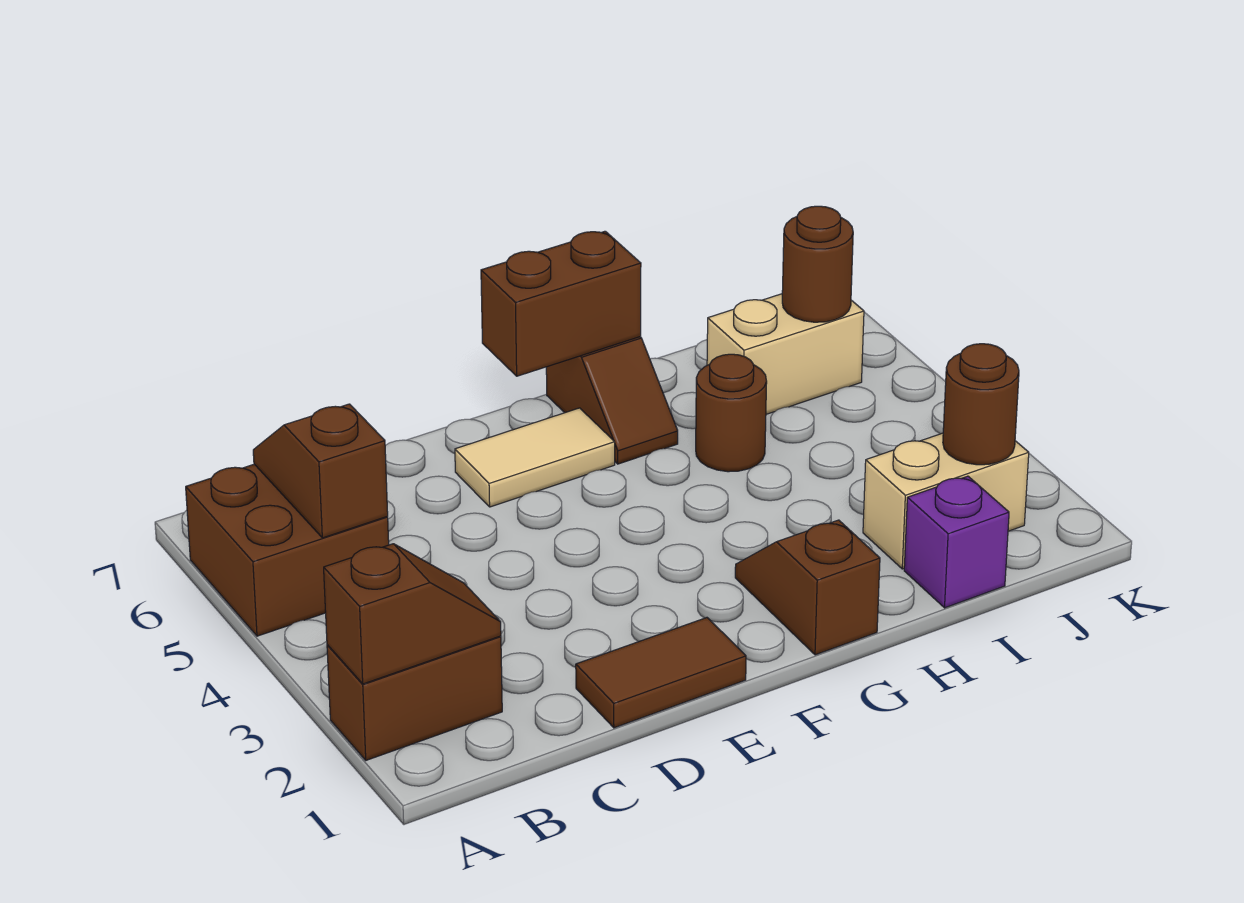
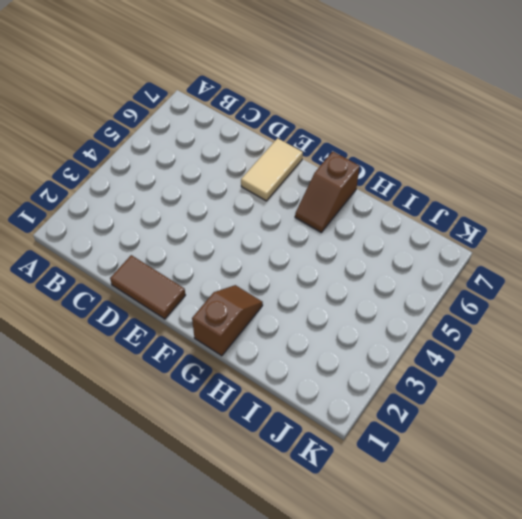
tan 1x2 tile [241,138,303,201] -> tan 1x2 tile turned to [455,408,615,507]
none -> brown 1x2 brick [327,636,502,760]
none -> brown 2x2 brick [186,464,389,636]
none -> brown 1x1 round brick [696,354,767,472]

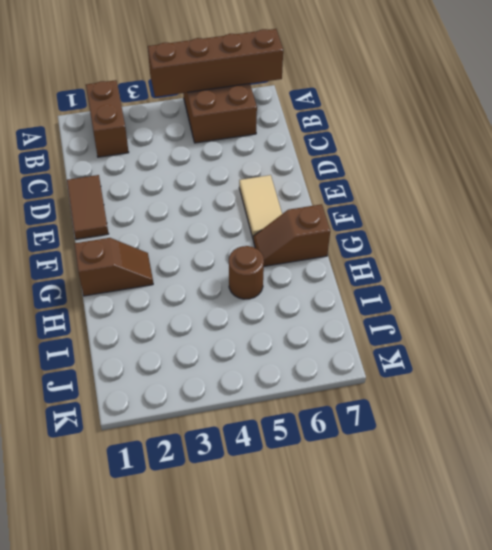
brown 1x4 brick [148,29,283,97] -> none
none -> purple 1x1 brick [904,476,1009,608]
none -> tan 1x2 brick [863,433,1029,569]
none -> tan 1x2 brick [707,294,864,414]

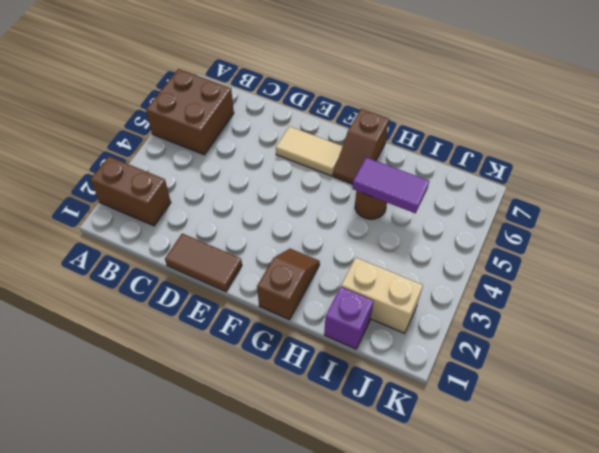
purple 1x2 tile [352,157,429,213] -> none
none -> tan 1x2 brick [707,294,864,414]
none -> brown 1x2 slope [324,544,501,684]
none -> brown 1x2 slope [253,404,388,538]

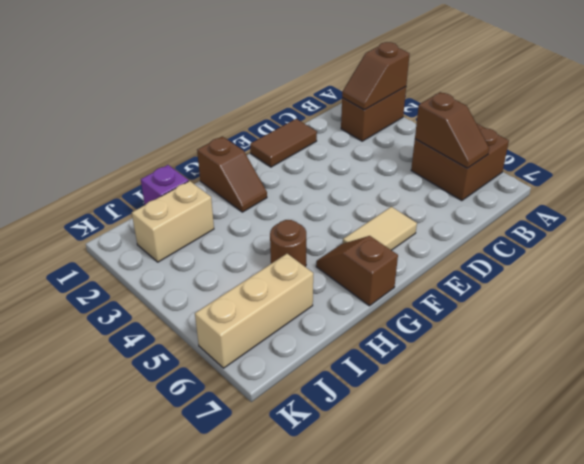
tan 1x3 brick [195,254,313,368] -> tan 1x2 brick [707,294,864,414]
none -> brown 1x2 brick [481,231,641,376]
none -> brown 1x1 round brick [943,344,1019,465]
none -> brown 1x1 round brick [782,206,853,322]

